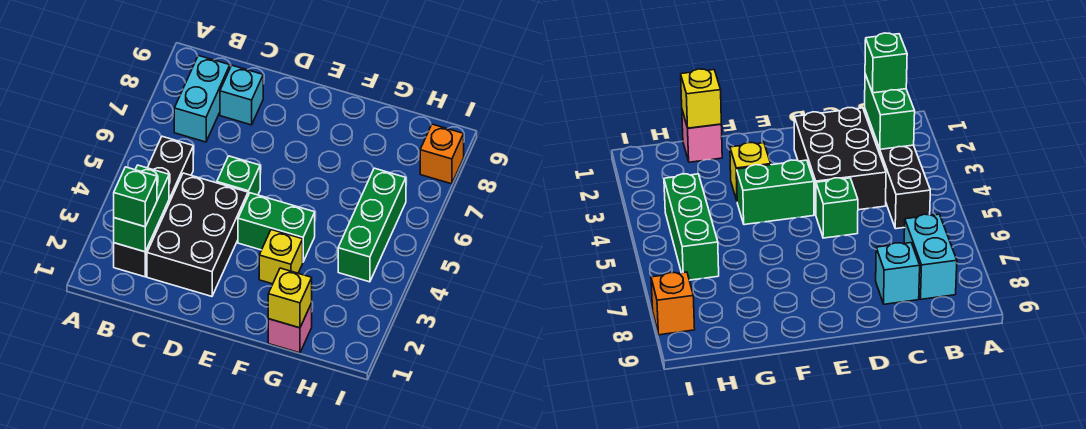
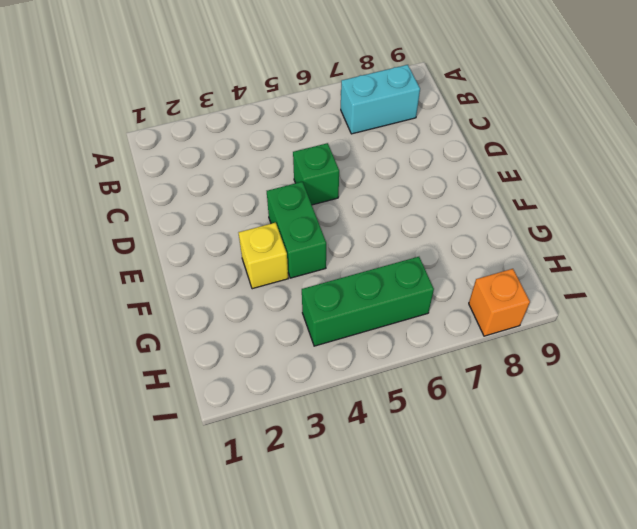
none -> black 1x4 brick [114,136,193,277]
none -> black 2x3 brick [147,173,248,296]
none -> cyan 1x1 brick [220,65,263,125]

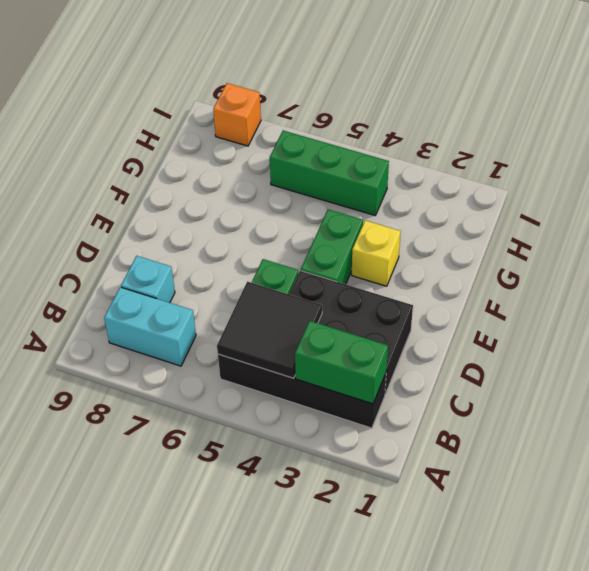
black 2x2 tile [217,282,322,378] -> none
none -> pink 1x1 brick [268,303,312,353]
none -> yellow 1x1 brick [268,268,312,328]
none -> green 1x1 brick [114,167,157,227]

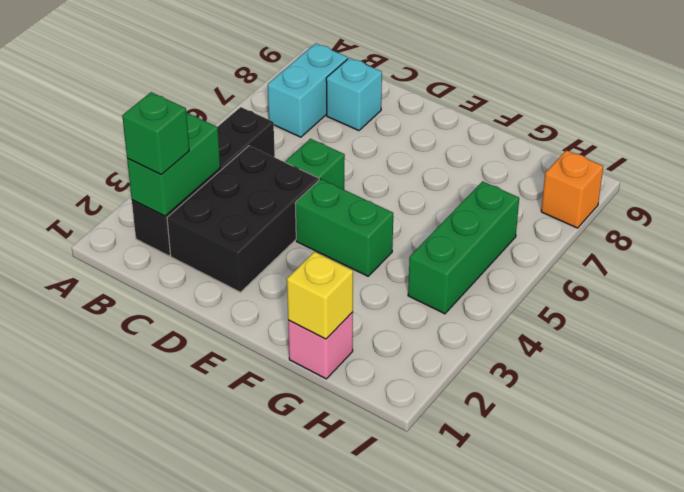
none -> yellow 1x1 brick [259,230,303,284]

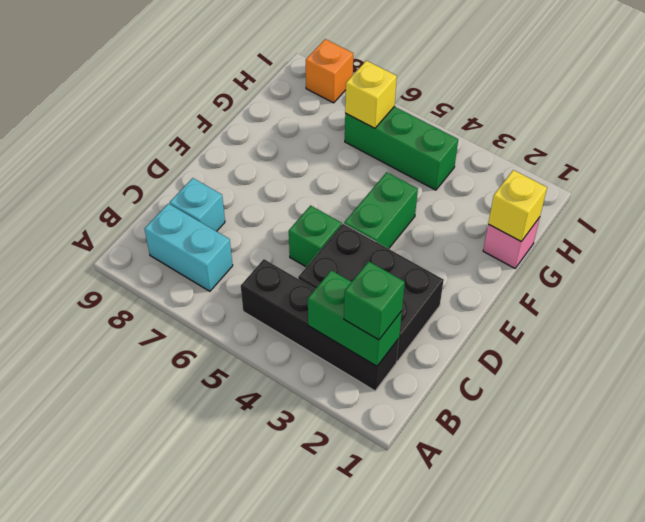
yellow 1x1 brick [345,61,397,128] -> yellow 1x1 brick moved to [259,230,303,284]

